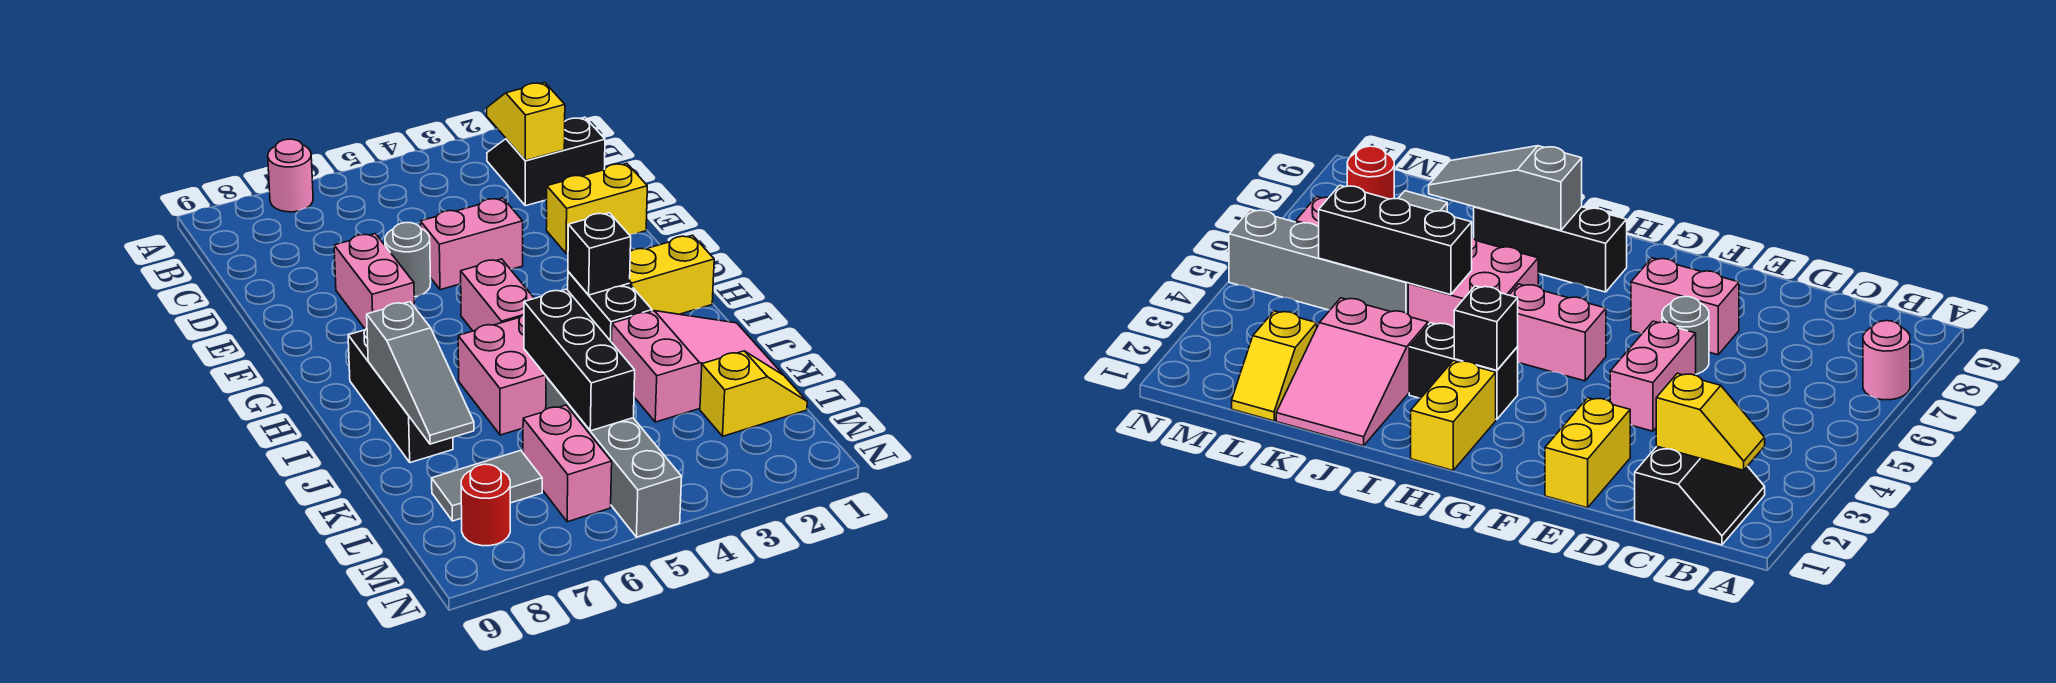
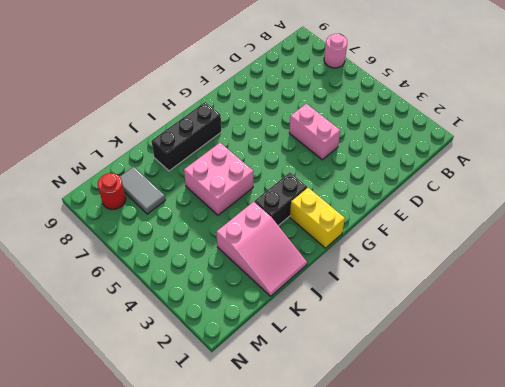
none -> black 2x2 slope [487,117,605,206]
none -> yellow 1x2 brick [546,164,647,254]
none -> grey 1x1 round brick [385,223,431,297]

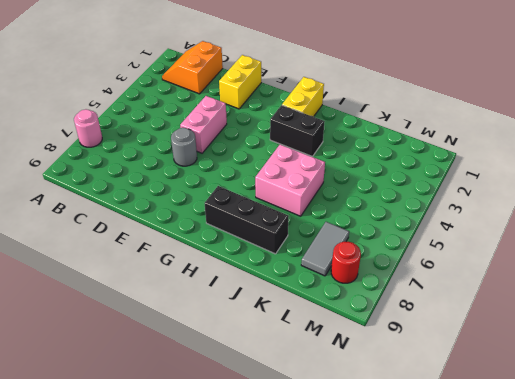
orange 2x2 slope [162,41,223,94] -> black 2x2 slope [487,117,605,206]
none -> pink 1x2 brick [334,234,414,329]
none -> pink 1x2 brick [461,259,534,331]
none -> pink 2x3 slope [612,311,783,422]

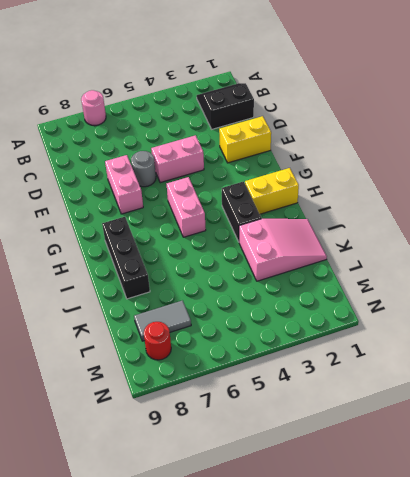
none -> pink 2x2 brick [458,314,546,435]
none -> grey 1x4 brick [546,377,682,537]
none -> yellow 1x2 slope [700,351,807,436]

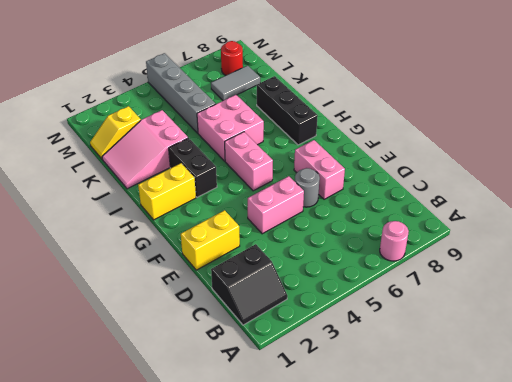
none -> pink 1x2 brick [523,405,612,522]
none -> yellow 1x2 slope [487,83,565,161]
none -> black 1x1 brick [568,213,631,295]

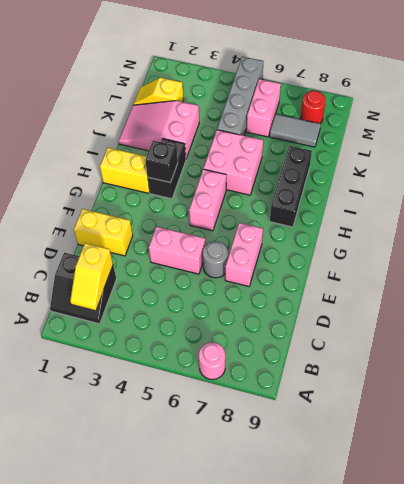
none -> grey 1x3 slope [367,302,474,444]
none -> black 1x3 brick [524,289,635,431]

